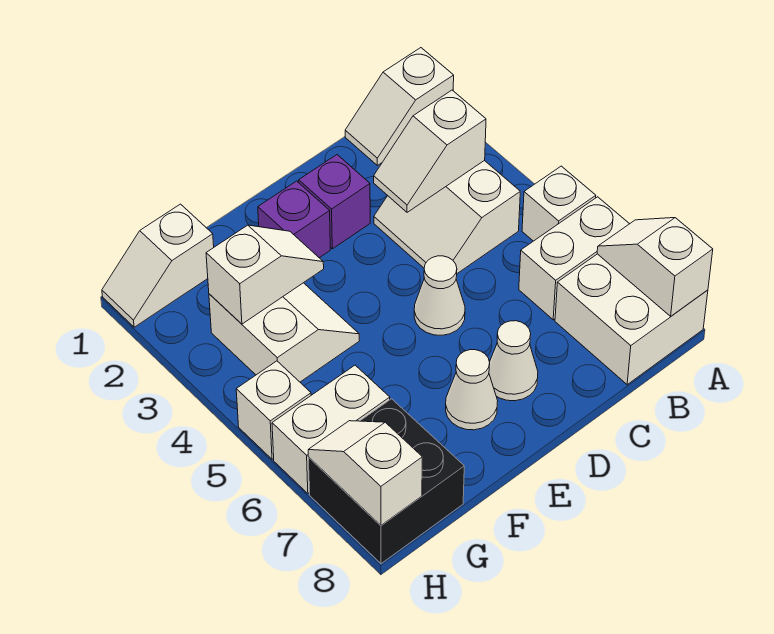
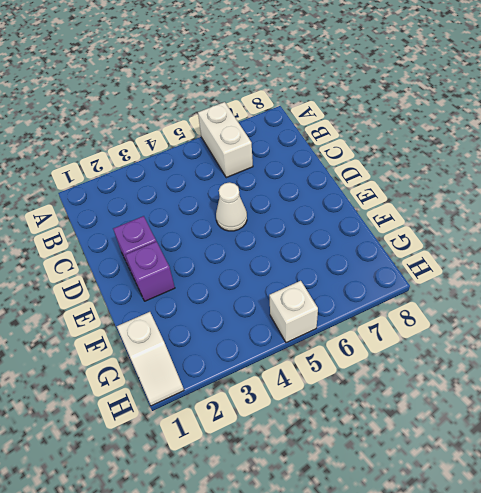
none -> white 1x2 slope [345,48,454,165]
none -> white 1x1 brick [522,166,596,241]
none -> white 2x2 brick [555,254,708,385]

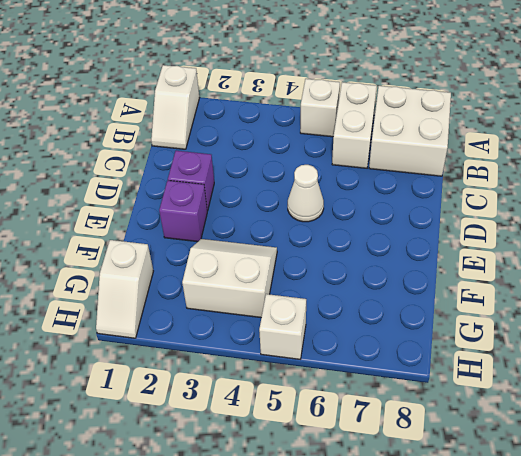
none -> white 2x2 slope [374,160,520,273]
none -> white 1x1 cone [489,321,538,401]
none -> white 1x1 cone [446,350,498,430]

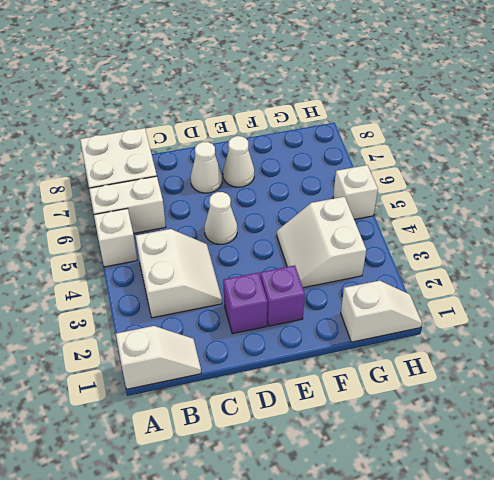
none -> white 1x2 brick [272,365,390,493]
none -> black 2x2 brick [308,399,464,564]
none -> white 1x2 slope [597,218,713,316]

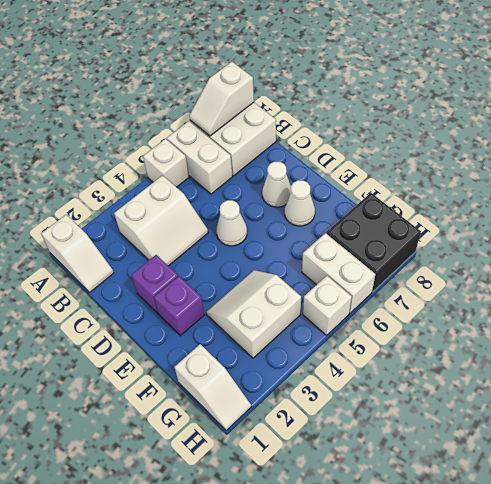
none -> white 1x2 slope [374,90,486,212]
none -> white 1x2 slope [206,225,324,324]
none -> white 1x2 slope [308,421,422,525]

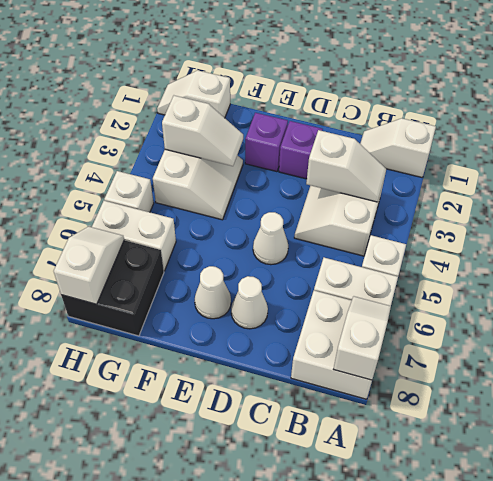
white 1x2 slope [306,130,386,202] -> white 1x2 slope turned to [374,90,486,212]

